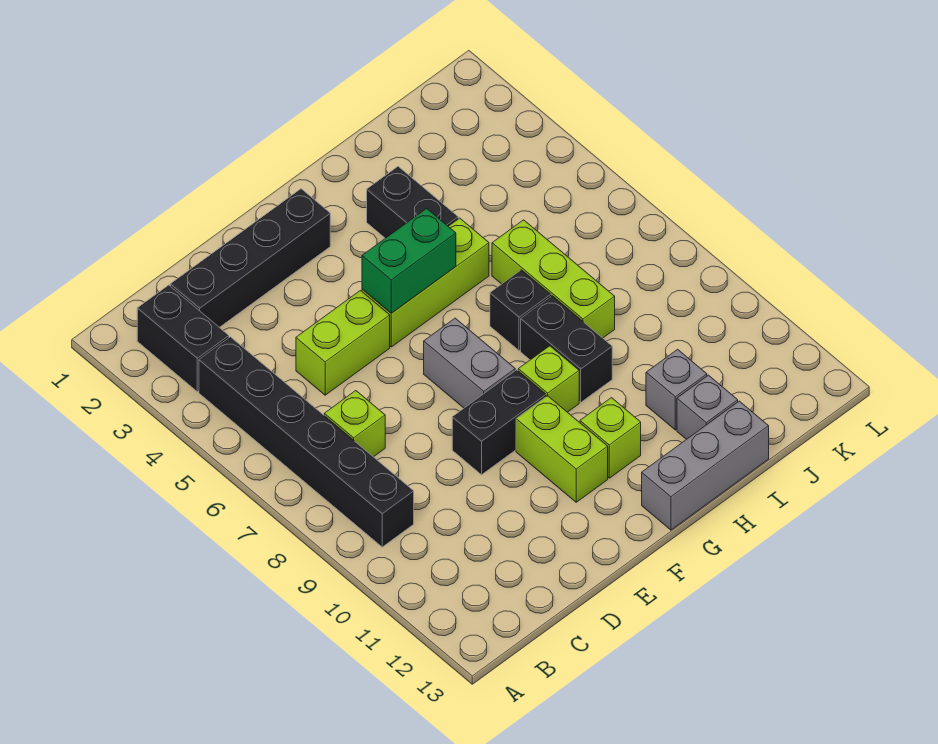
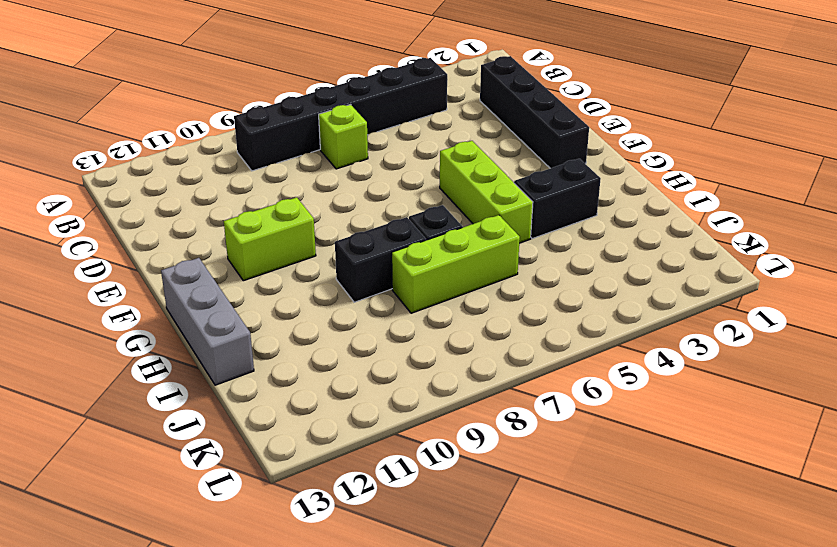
none -> black 1x2 brick [137,285,229,392]
none -> lime 1x2 brick [296,291,390,395]
none -> black 1x2 brick [452,370,546,475]

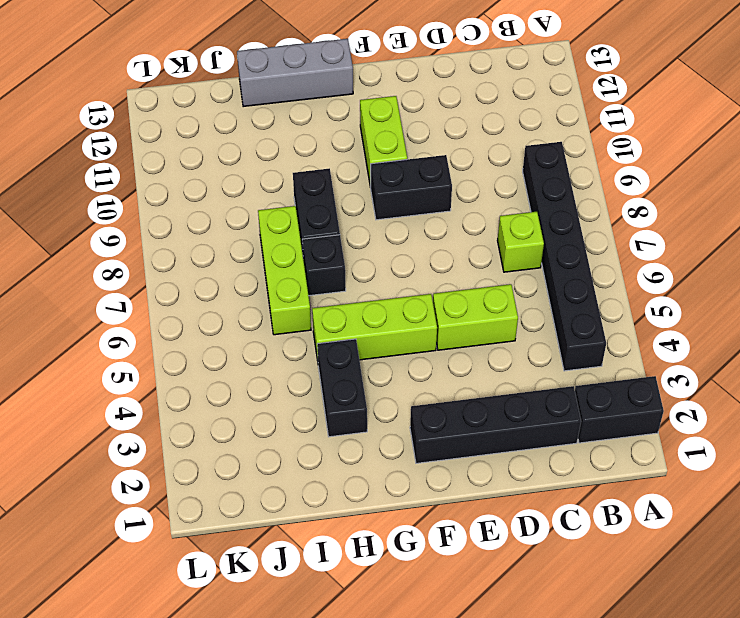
black 1x2 brick [575,376,664,443] -> black 1x2 brick turned to [137,285,229,392]
none -> grey 1x2 brick [424,318,515,408]
none -> lime 1x1 brick [518,346,579,412]
none -> lime 1x1 brick [580,398,641,478]

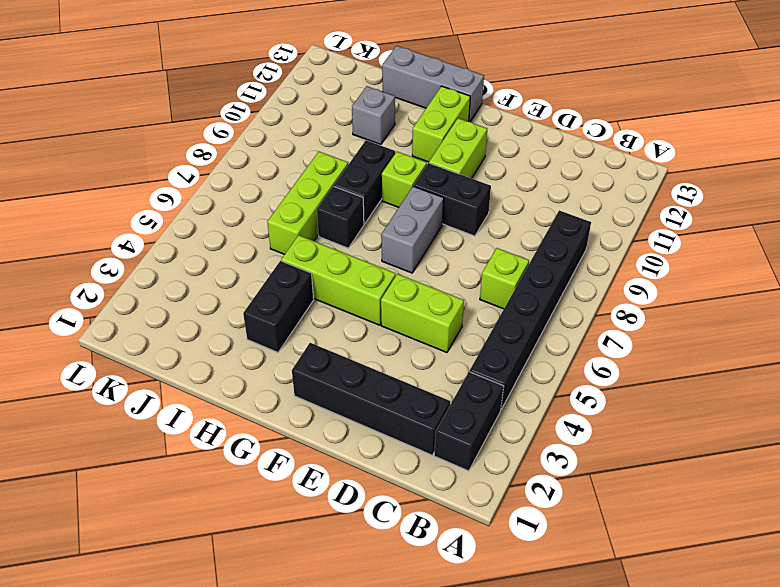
lime 1x2 brick [412,86,470,162] -> lime 1x1 brick [580,398,641,478]
none -> grey 1x1 brick [677,375,738,439]
none -> green 1x2 brick [362,208,456,313]

